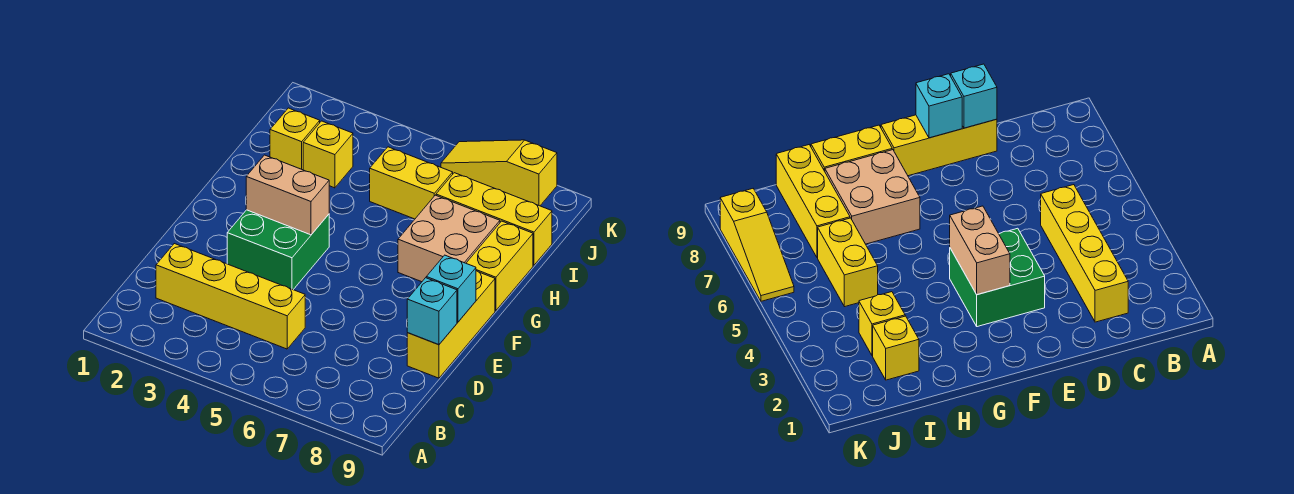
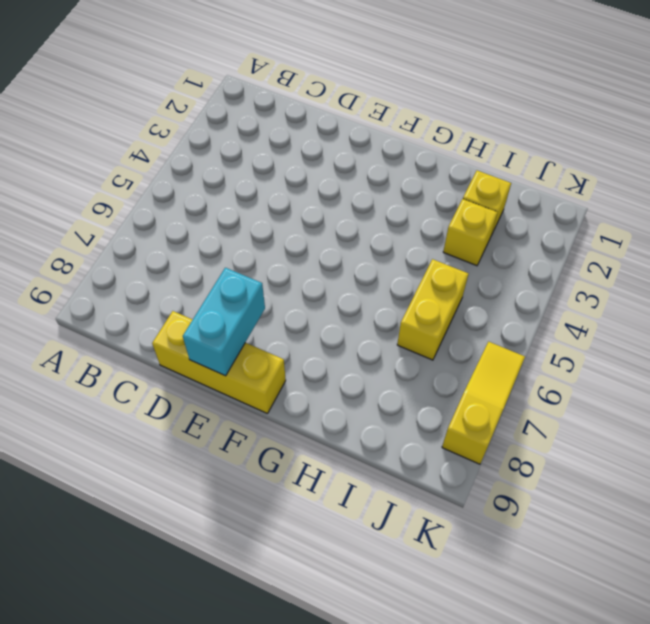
cyan 1x2 brick [183,268,265,376] -> cyan 1x1 brick [426,255,476,322]
none -> yellow 1x4 brick [156,244,305,349]
none -> green 2x2 brick [227,210,329,290]
none -> tan 2x2 brick [398,195,500,282]

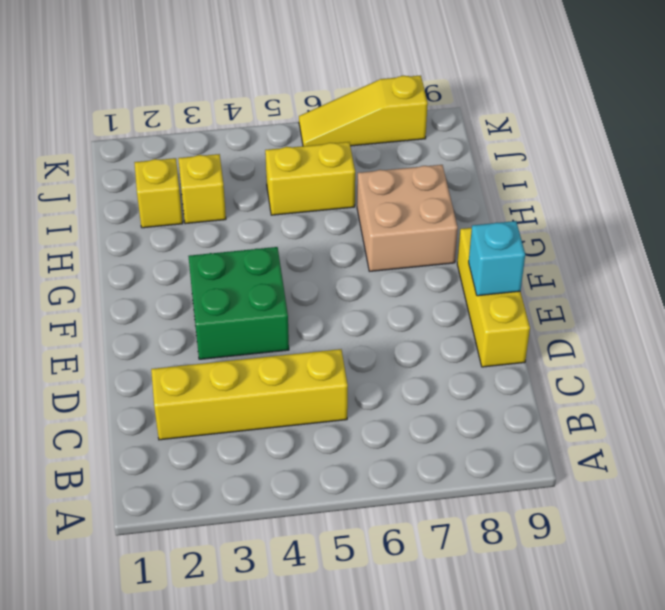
none -> yellow 1x2 brick [466,221,533,310]
none -> yellow 1x3 brick [436,173,552,265]
none -> cyan 1x1 brick [407,278,457,345]

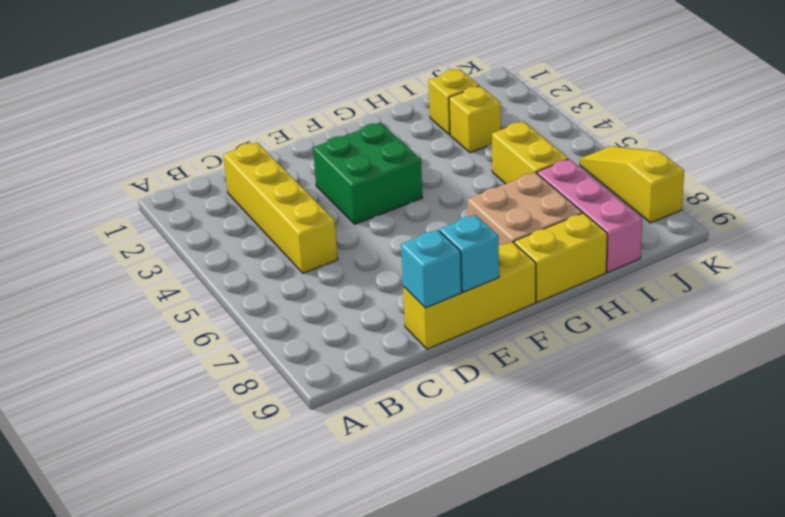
pink 1x3 brick [537,159,642,272] -> yellow 1x3 brick [436,173,552,265]
none -> tan 1x2 brick [246,155,329,235]

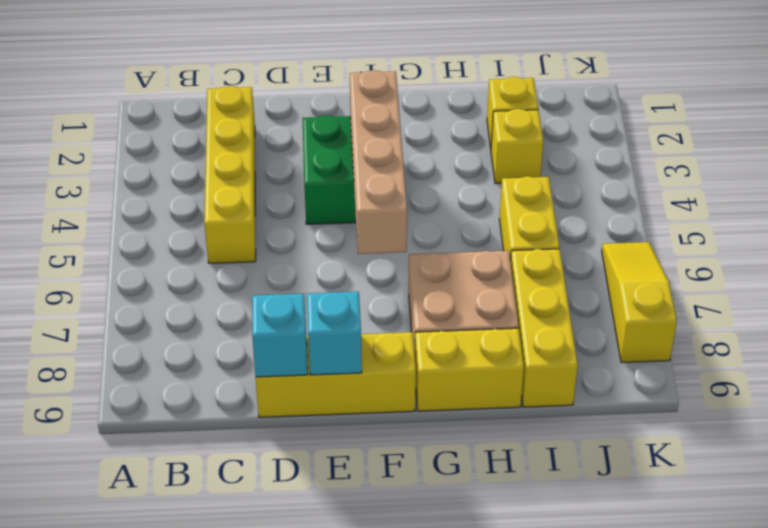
tan 1x4 brick [350,70,407,254] -> tan 1x2 brick [246,155,329,235]

